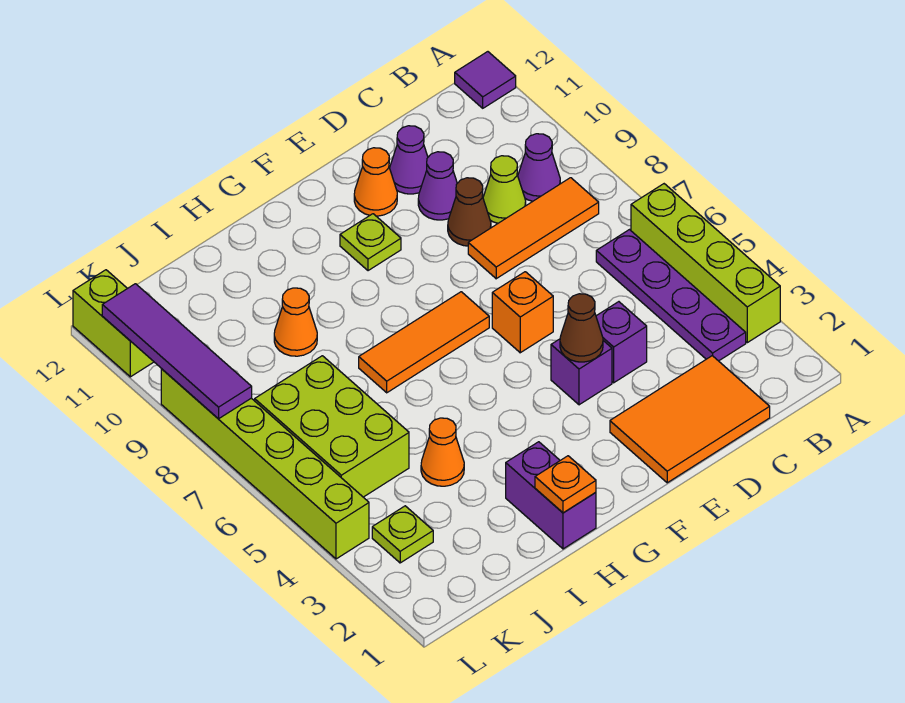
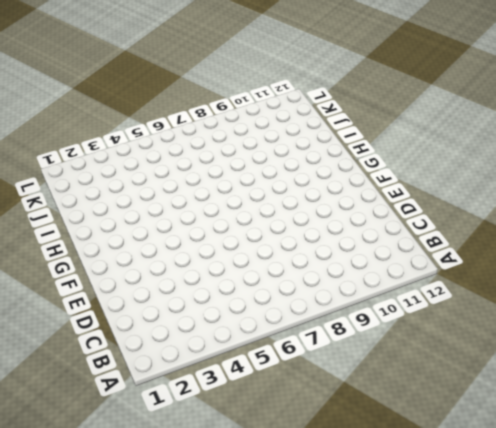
none -> lime 1x4 brick [631,184,780,343]
none -> purple 1x1 tile [455,52,516,108]
none -> purple 1x4 plate [596,230,746,361]

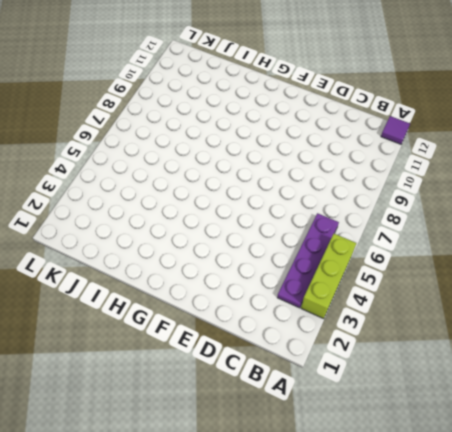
lime 1x3 brick [301,234,356,319] -> lime 1x4 brick [631,184,780,343]
none -> orange 1x3 tile [468,178,599,279]
none -> purple 1x1 cone [518,134,560,201]
none -> orange 2x3 tile [610,356,770,483]

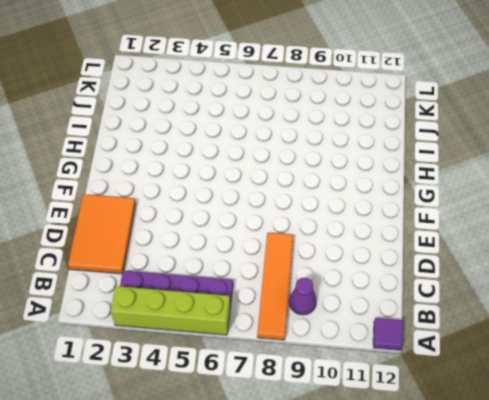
orange 1x4 tile [257,233,293,340] -> orange 1x3 tile [468,178,599,279]
none -> lime 1x1 cone [483,156,526,223]
none -> purple 1x1 brick [596,302,647,383]
none -> brown 1x1 cone [448,178,491,246]

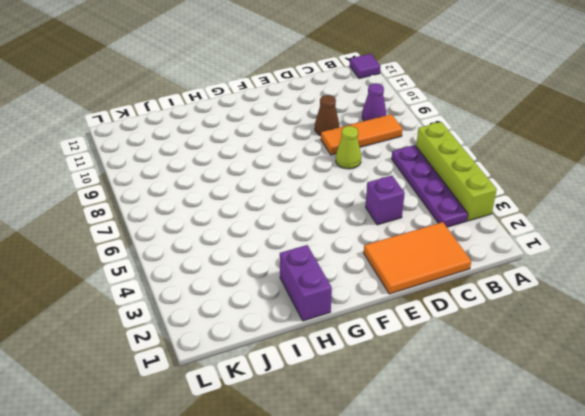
lime 1x1 cone [336,126,361,169] -> lime 1x1 cone moved to [483,156,526,223]
none -> purple 1x1 cone [418,152,457,220]
none -> purple 1x1 cone [390,126,428,194]
none -> purple 1x1 brick [551,339,612,405]

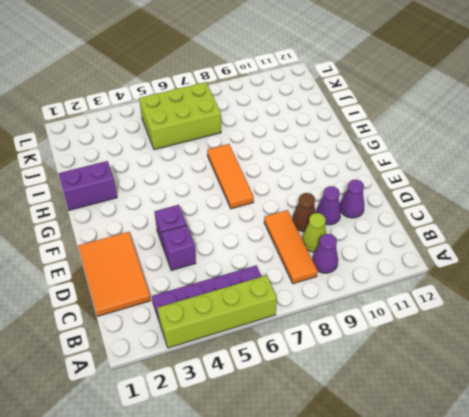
none -> purple 1x1 tile [455,52,516,108]
none -> orange 1x1 brick [492,272,553,353]
none -> orange 1x1 cone [354,148,397,216]

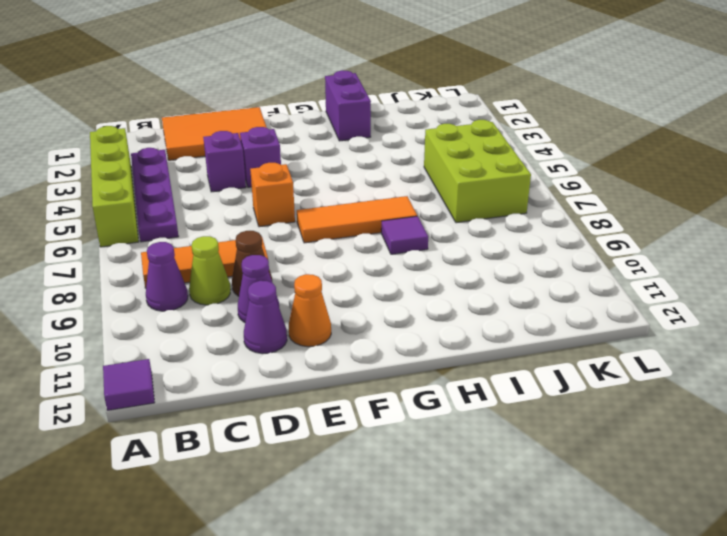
purple 1x1 tile [381,216,428,254] -> none
none -> lime 1x1 plate [340,214,401,271]
none -> orange 1x1 cone [421,418,464,486]
none -> orange 1x1 cone [274,288,317,356]

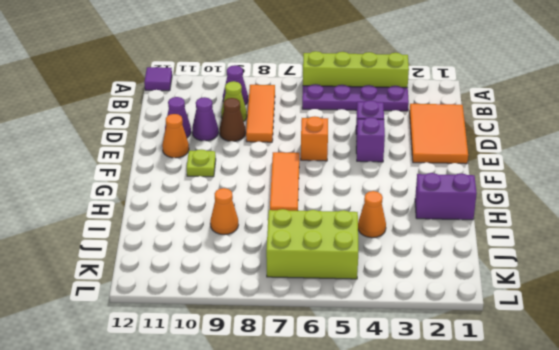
none -> lime 1x1 plate [372,506,433,563]
none -> lime 1x6 brick [161,369,369,559]
none -> lime 1x2 brick [73,270,154,377]

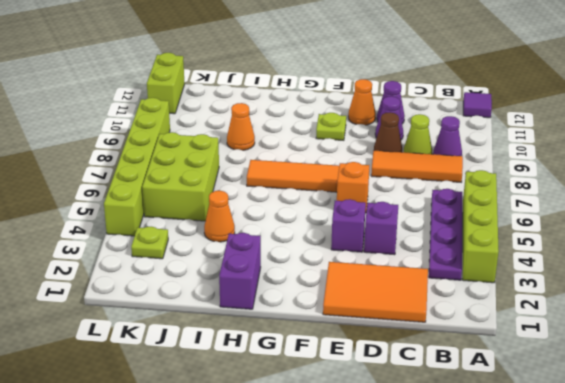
none -> brown 1x1 cone [560,294,603,362]
none -> orange 1x1 plate [535,456,596,513]
none -> purple 1x4 tile [102,284,252,419]

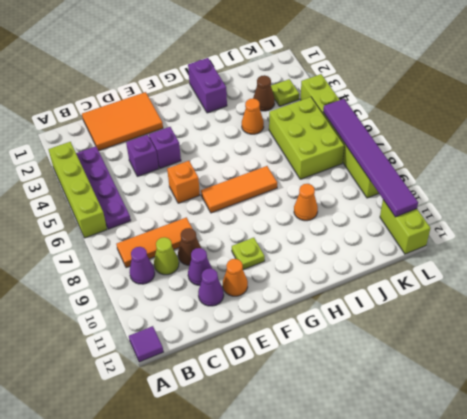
brown 1x1 cone [253,75,275,111] -> brown 1x1 cone moved to [560,294,603,362]
purple 1x6 tile [323,99,418,217] -> purple 1x4 tile [102,284,252,419]
none -> orange 1x1 plate [535,456,596,513]

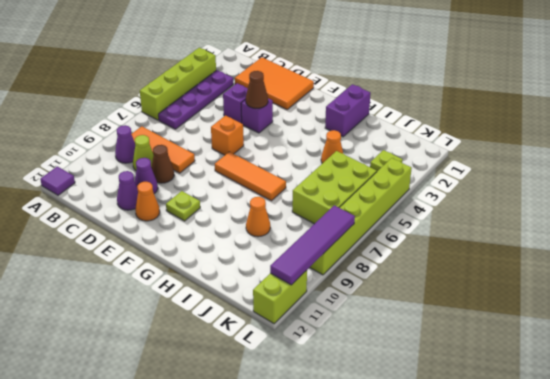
none -> orange 1x1 plate [535,456,596,513]

